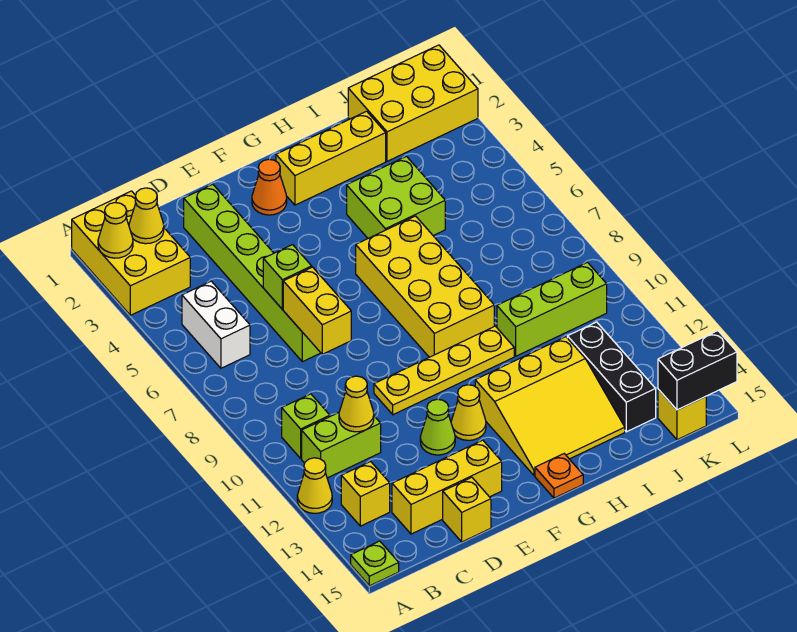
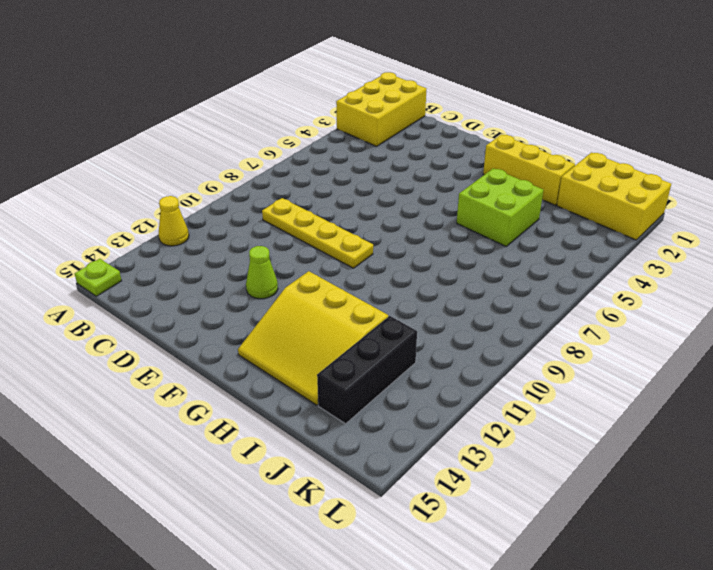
yellow 1x4 plate [262,198,373,268] -> yellow 1x4 plate moved to [374,326,514,415]
none -> white 1x2 brick [182,281,250,368]
none -> lime 1x1 brick [282,394,330,458]
none -> lime 1x2 brick [302,413,381,478]

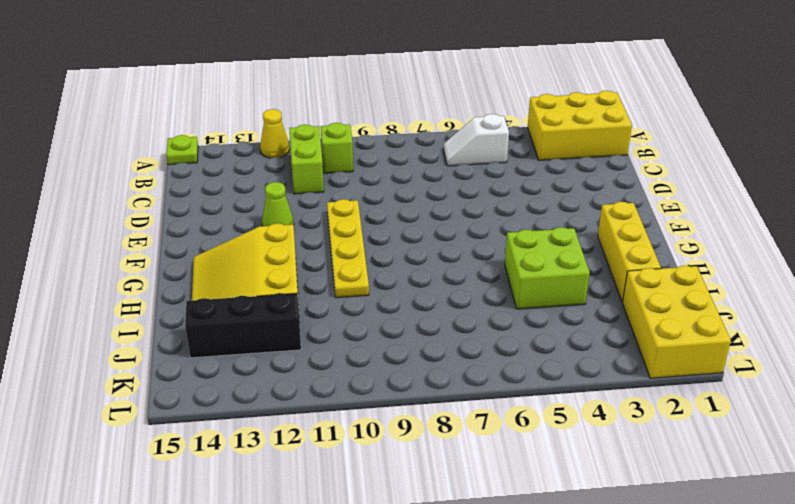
white 1x2 slope [443,114,509,166] -> white 1x2 brick [182,281,250,368]
none -> yellow 1x1 brick [341,462,390,526]
none -> yellow 1x3 brick [392,440,502,534]
none -> lime 1x6 brick [184,184,320,362]

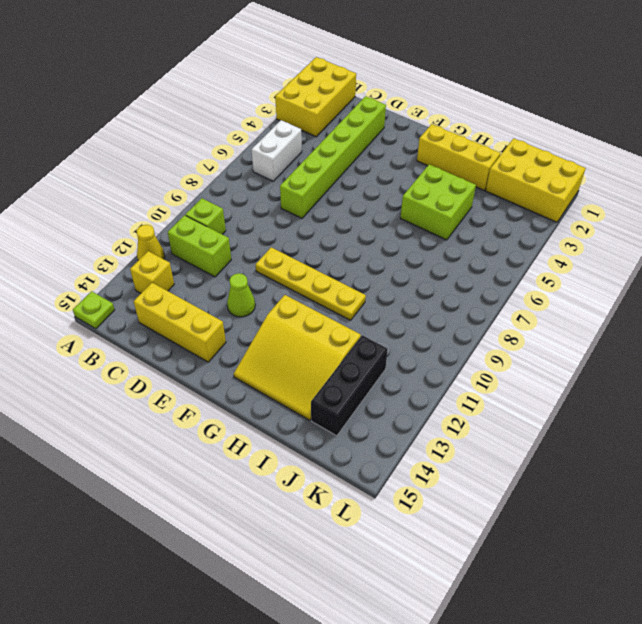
none -> yellow 1x1 brick [443,477,491,542]
none -> orange 1x1 cone [252,159,287,215]
none -> yellow 1x1 cone [451,385,486,440]

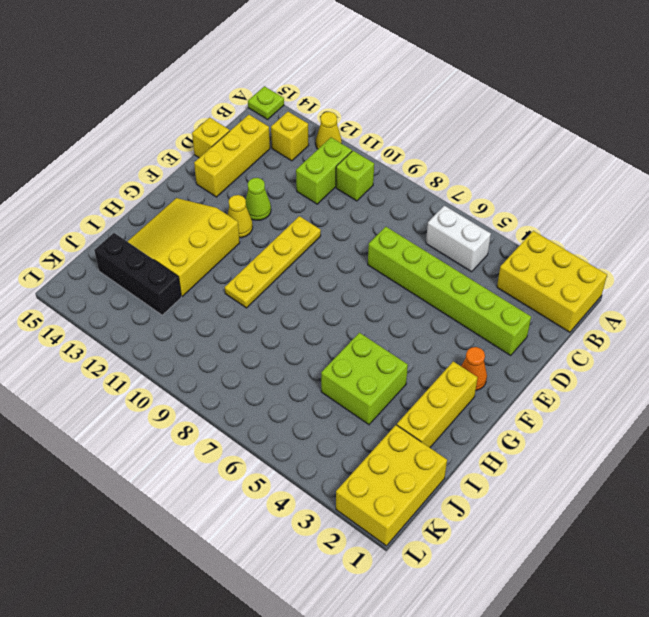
none -> yellow 2x4 brick [356,216,494,357]
none -> orange 1x1 plate [535,454,583,498]
none -> lime 1x3 brick [497,262,607,356]

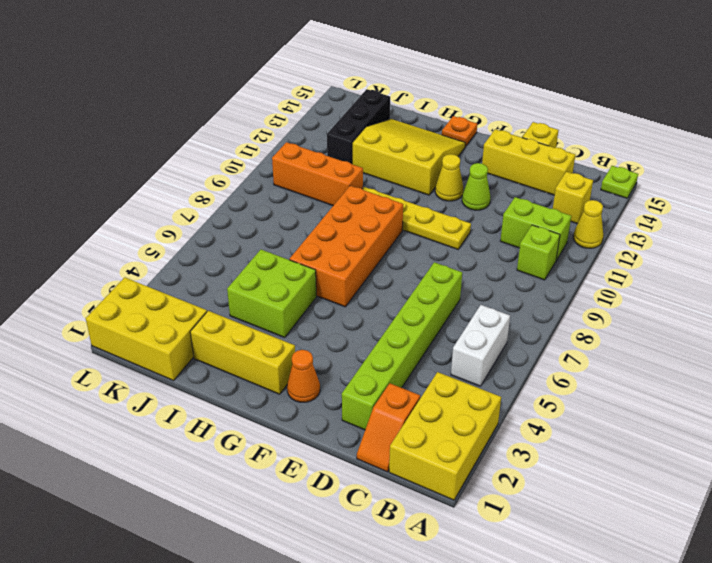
orange 1x2 slope [357,383,420,472] -> none
orange 2x4 brick [289,186,403,307] -> yellow 2x4 brick [356,216,494,357]
orange 1x3 brick [272,142,363,205] -> lime 1x3 brick [497,262,607,356]
none -> yellow 1x1 brick [658,389,706,440]
none -> yellow 1x1 cone [98,203,133,258]
none -> yellow 1x1 cone [129,188,164,244]

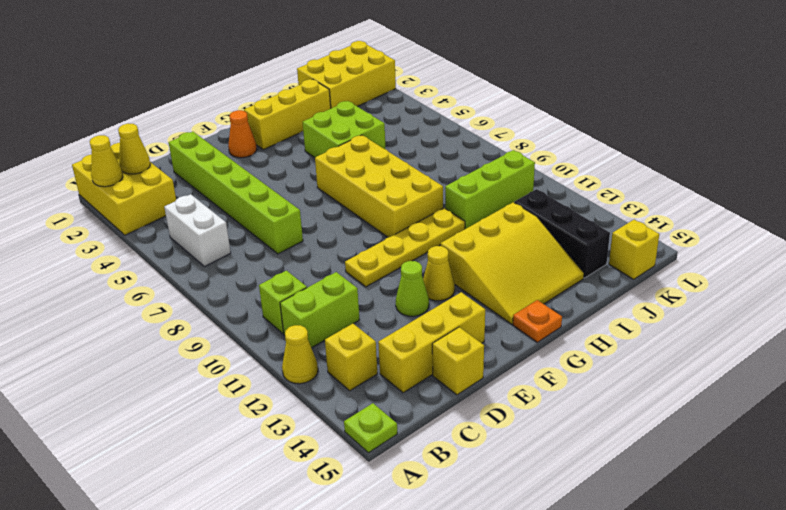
none -> yellow 1x1 cone [339,376,374,432]
none -> lime 1x1 brick [263,245,312,309]
none -> yellow 1x2 brick [283,267,351,354]

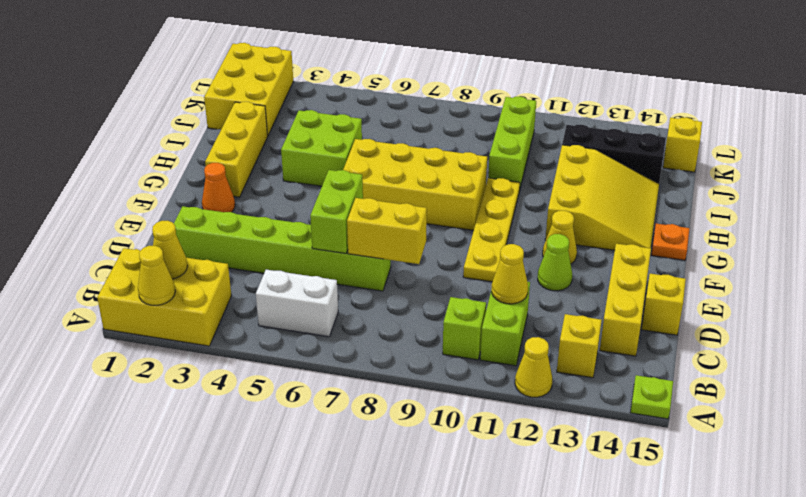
lime 1x2 brick [310,170,363,254] -> lime 1x1 brick [263,245,312,309]
none -> black 1x2 brick [658,331,737,410]

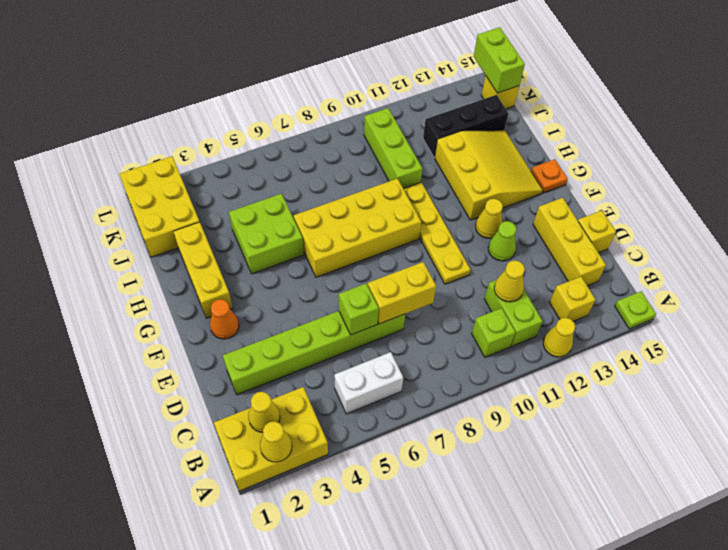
lime 1x2 brick [474,27,525,93] -> black 1x2 brick [658,331,737,410]

